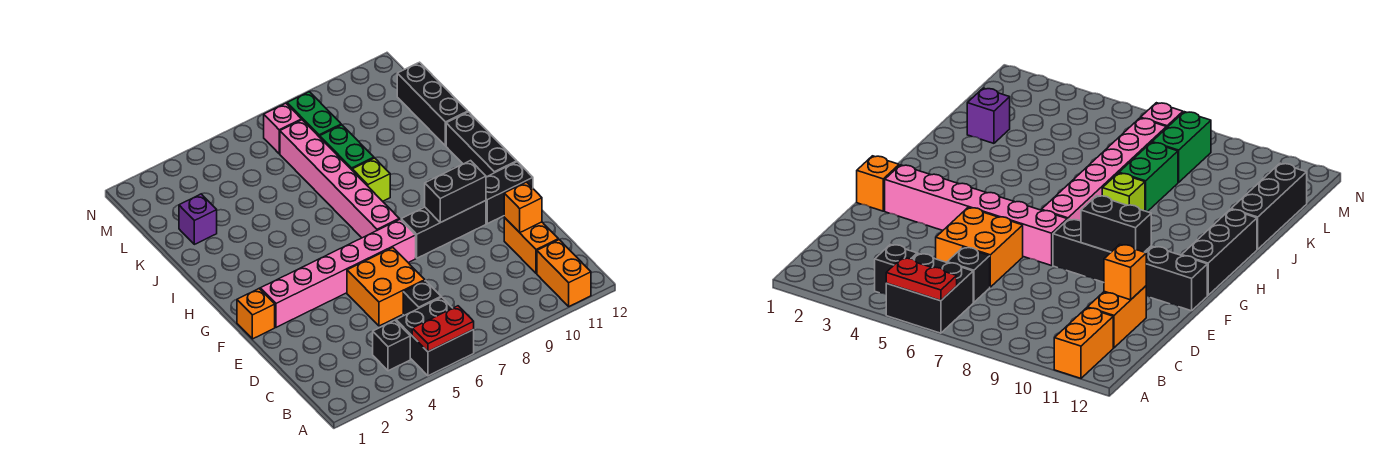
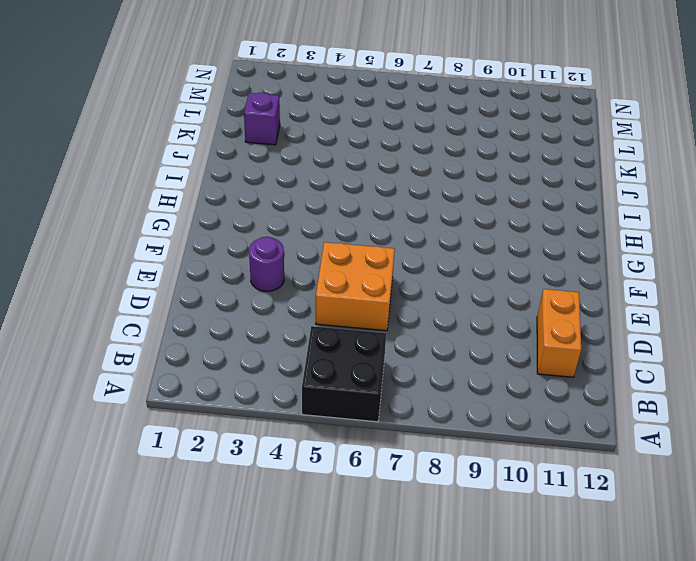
purple 1x1 round brick [249,237,284,291] -> none
none -> orange 1x2 brick [537,240,591,306]
none -> black 1x1 brick [373,320,410,371]
none -> black 1x1 brick [403,281,441,316]

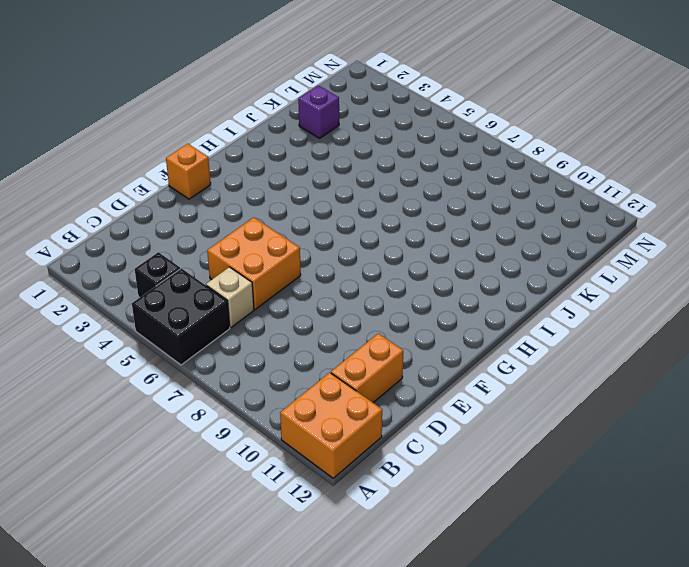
orange 2x2 brick [280,373,382,478] -> orange 1x2 brick [537,240,591,306]
tan 1x1 brick [206,267,254,327] -> black 1x1 brick [403,281,441,316]
none -> pink 1x6 brick [260,219,416,327]
none -> black 1x3 brick [401,201,486,258]
none -> black 1x2 brick [486,162,533,224]

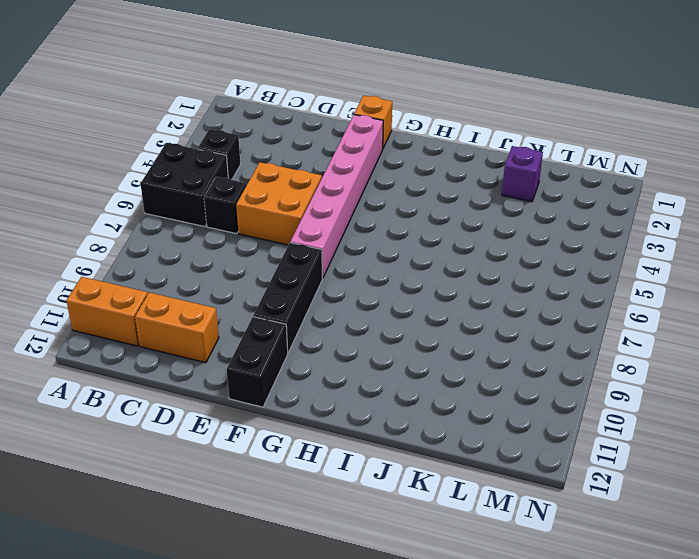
none -> pink 1x6 brick [280,120,399,238]
none -> black 1x3 brick [446,112,517,177]
none -> lime 1x1 brick [352,158,390,201]

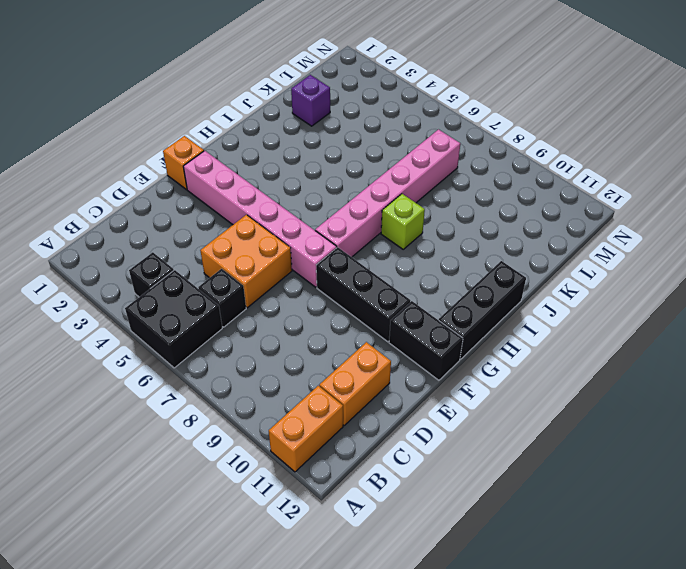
none -> green 1x2 brick [320,125,374,170]
none -> black 1x3 brick [397,62,468,146]
none -> green 1x2 brick [287,92,341,137]

